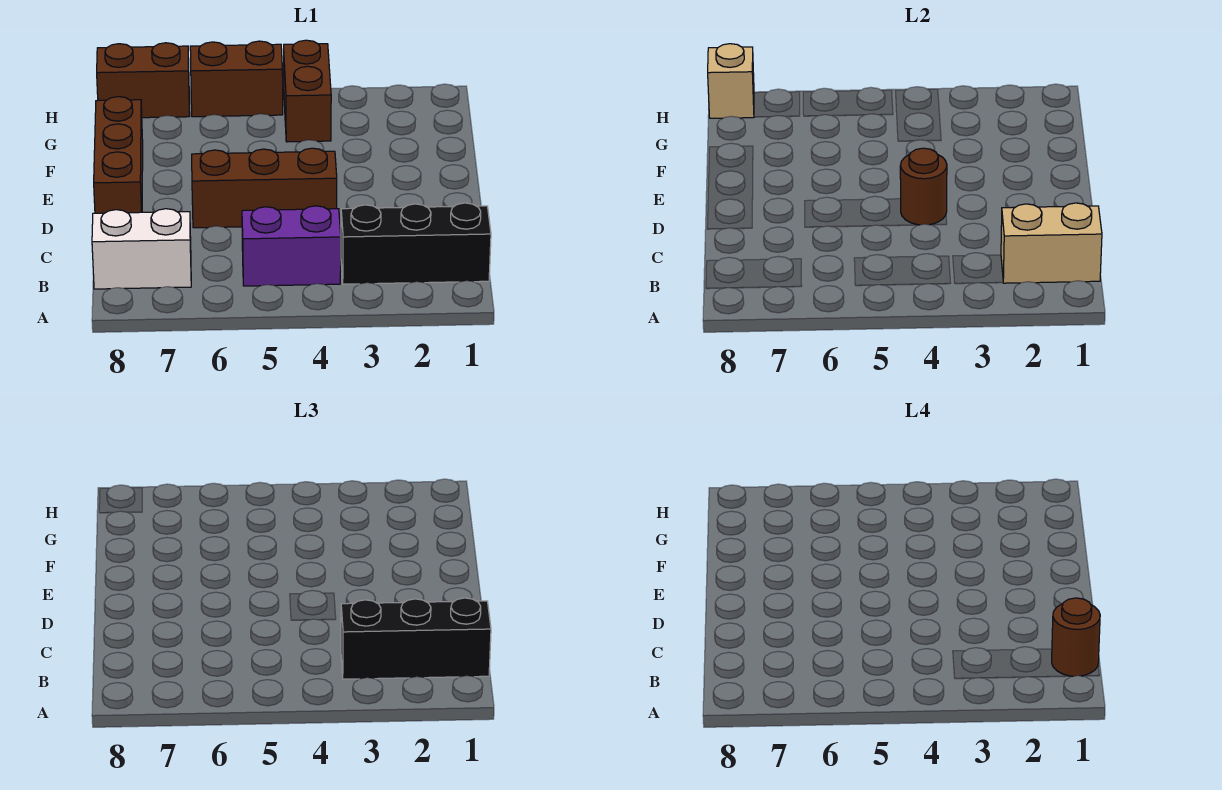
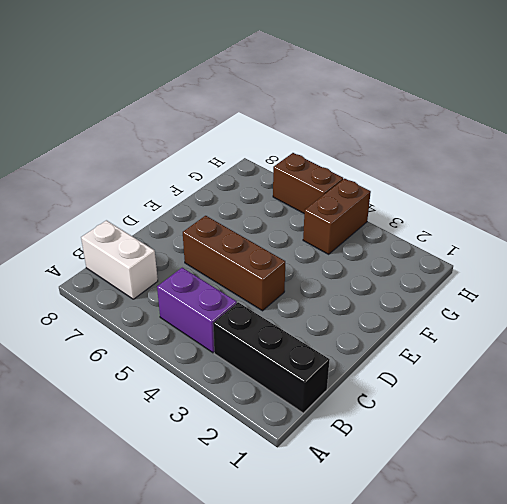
none -> brown 1x3 brick [94,97,143,213]
none -> brown 1x2 brick [97,43,190,118]
none -> tan 1x2 brick [1001,203,1102,283]

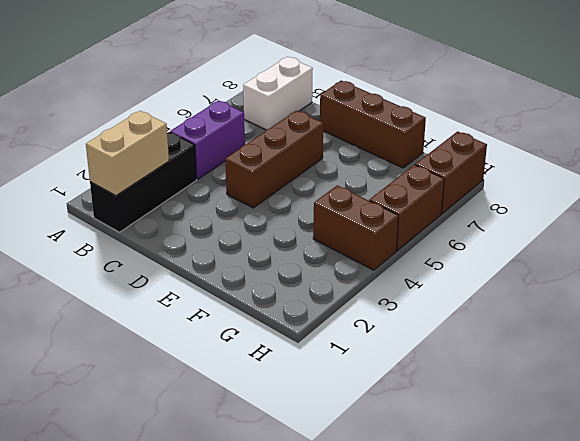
none -> brown 1x1 round brick [900,148,947,225]
none -> tan 1x1 brick [708,44,754,118]
none -> black 1x3 brick [341,598,491,679]

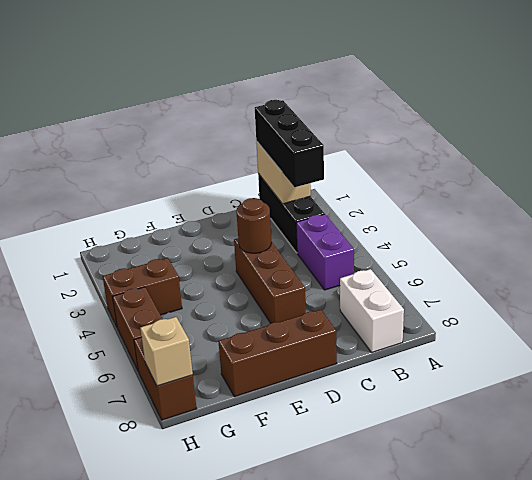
none -> brown 1x1 round brick [1052,598,1100,676]

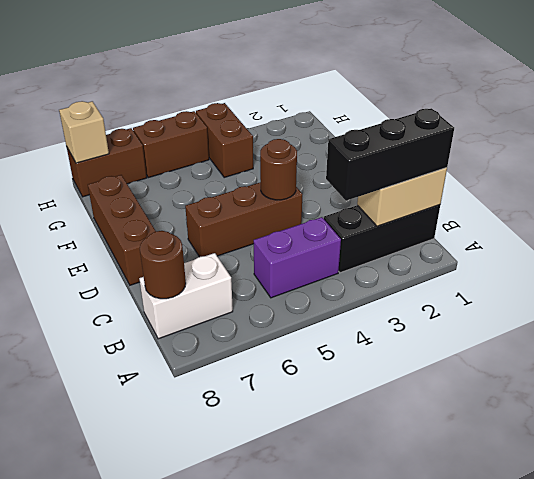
brown 1x1 round brick [140,231,186,299] -> brown 1x1 round brick moved to [1052,598,1100,676]

